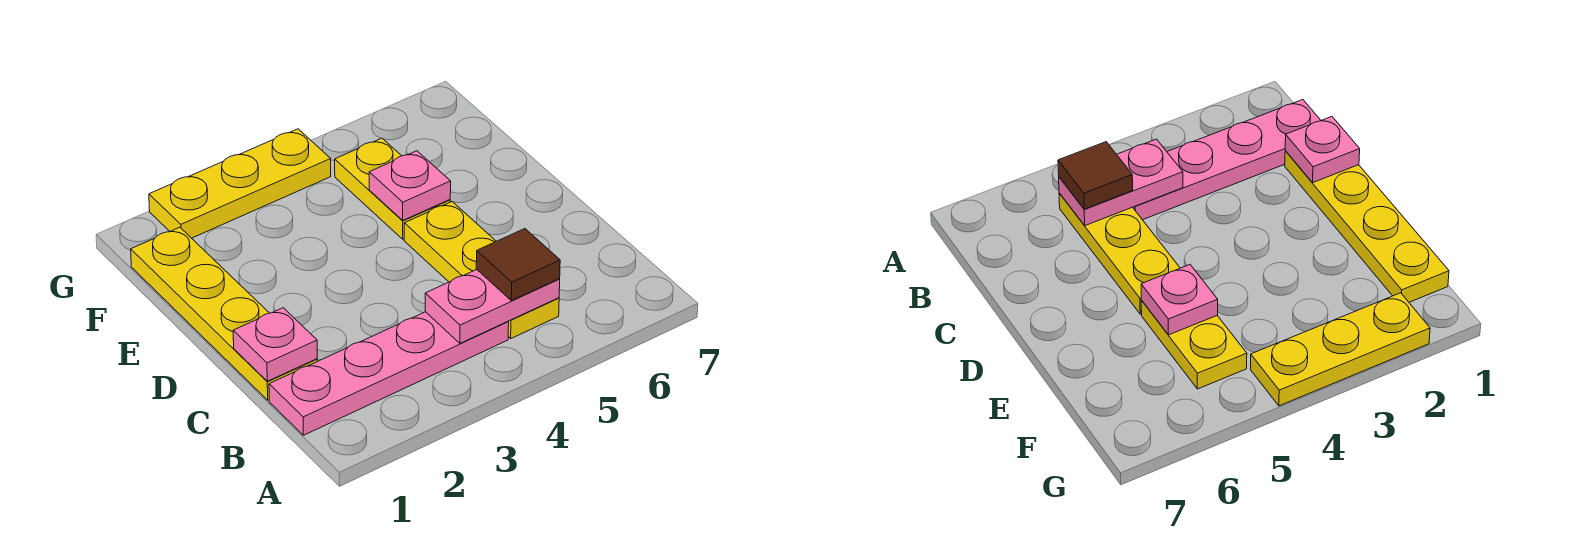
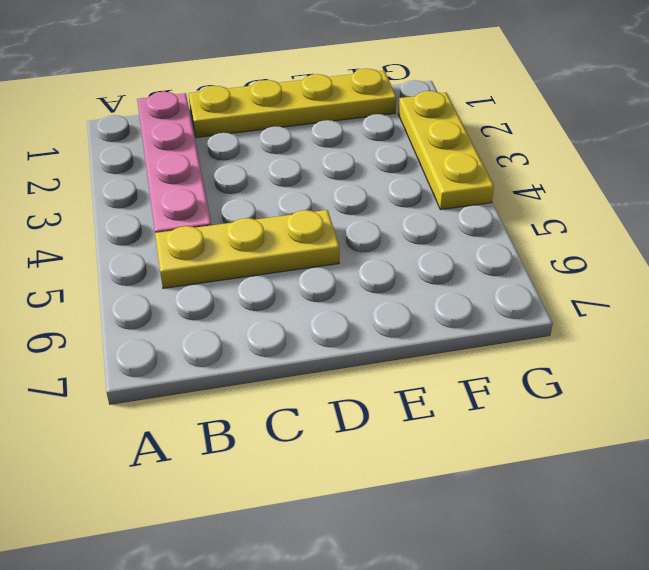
none -> yellow 1x2 plate [335,138,450,239]
none -> pink 1x2 plate [425,270,560,343]

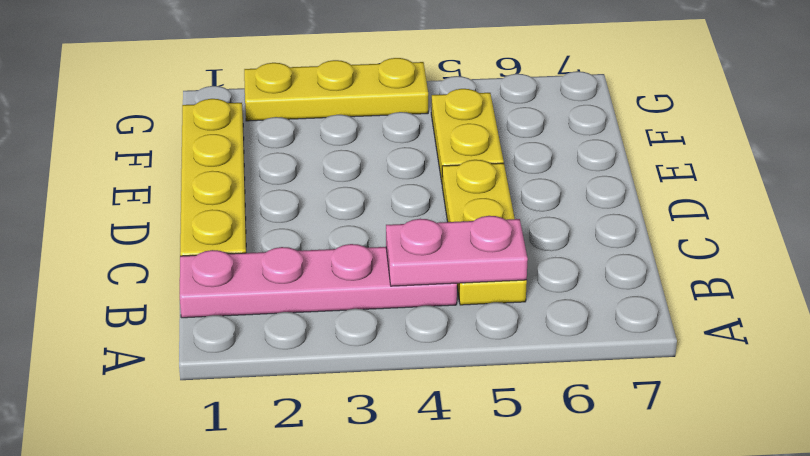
none -> pink 1x1 plate [233,308,317,381]
none -> pink 1x1 plate [369,151,451,221]

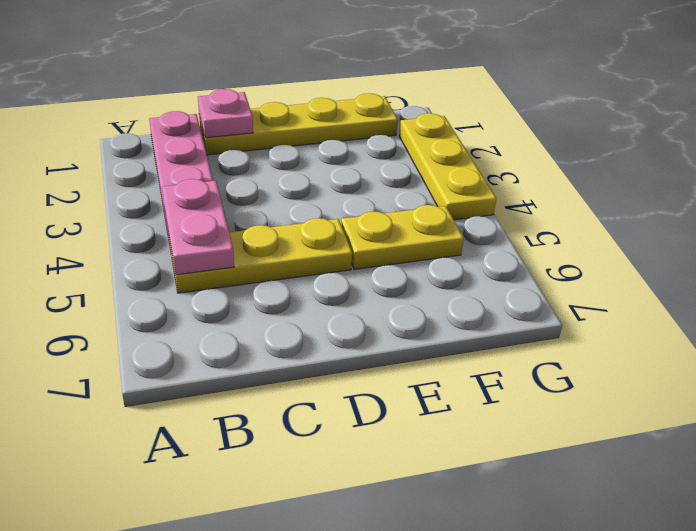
none -> pink 1x1 plate [369,151,451,221]
none -> brown 1x1 tile [476,229,560,301]

